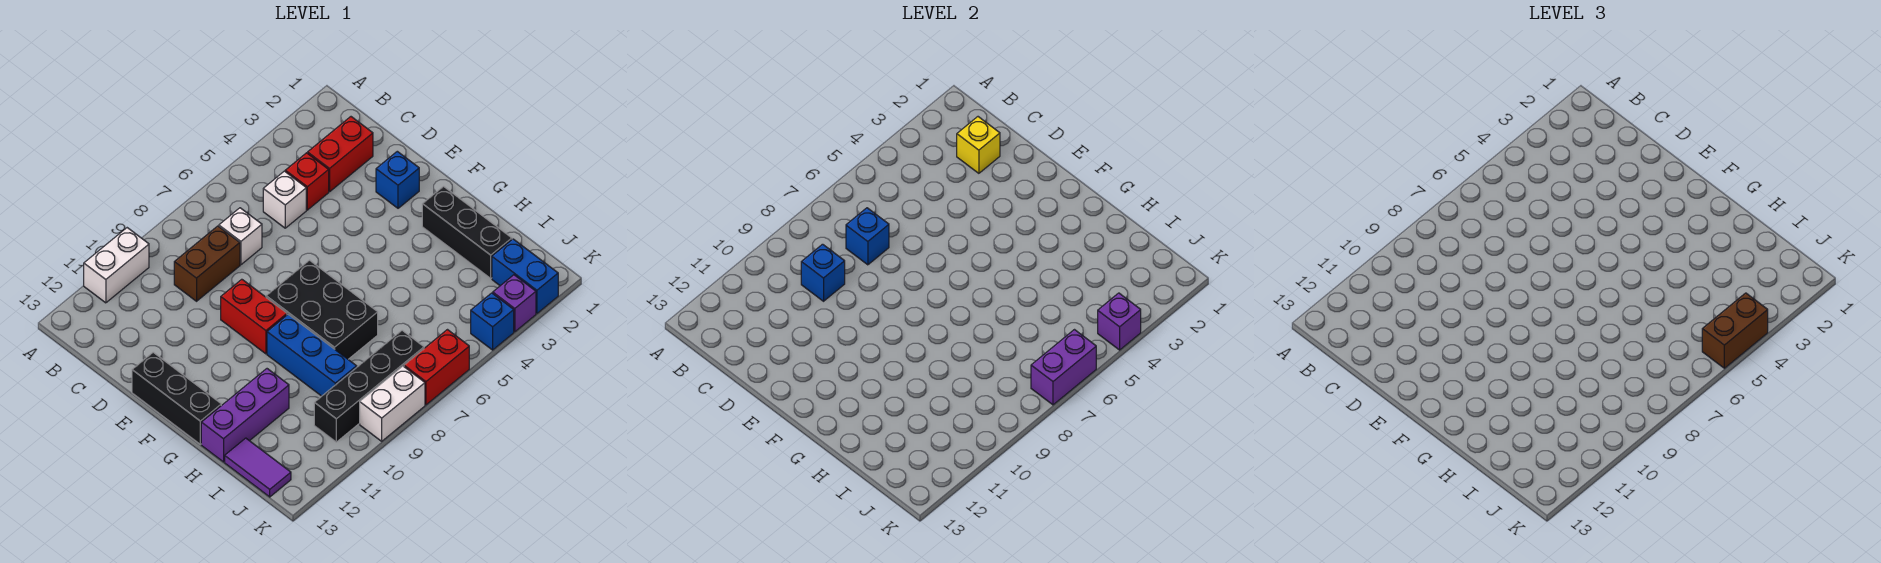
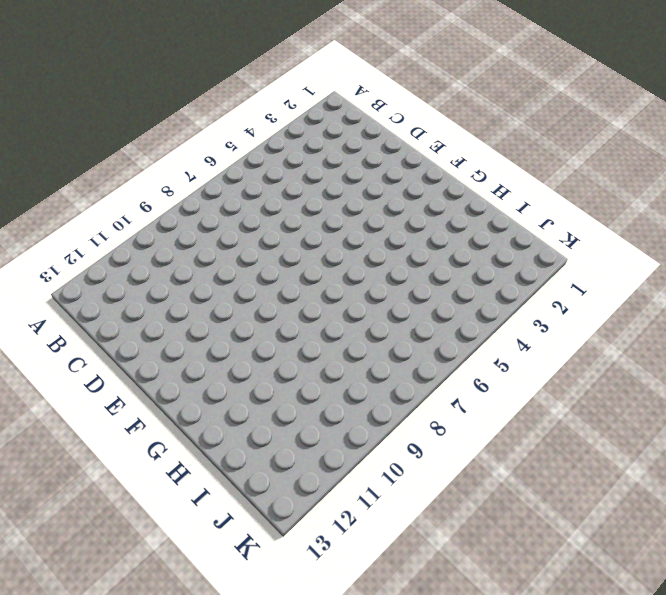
none -> white 1x2 brick [84,228,149,303]
none -> red 1x2 brick [308,117,373,192]
none -> red 1x1 brick [285,153,329,210]

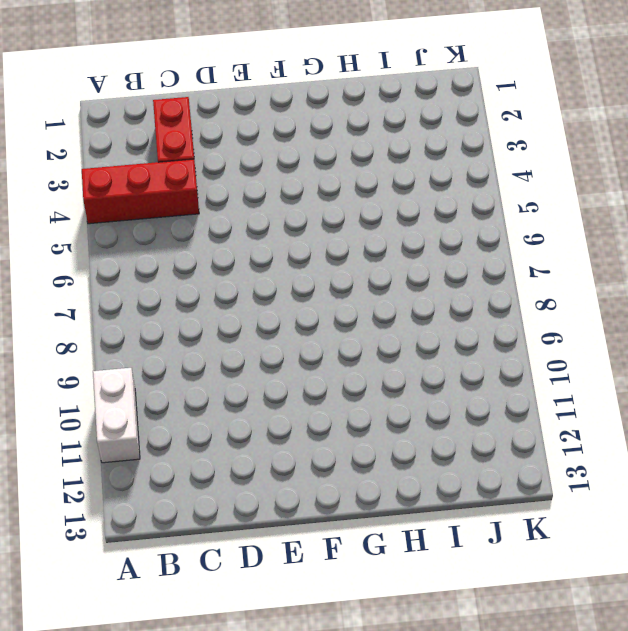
red 1x3 brick [82,159,199,224] -> red 1x1 brick [285,153,329,210]
none -> white 1x1 brick [263,171,306,228]
none -> white 1x1 brick [219,208,262,265]
none -> brown 1x2 brick [174,226,240,301]

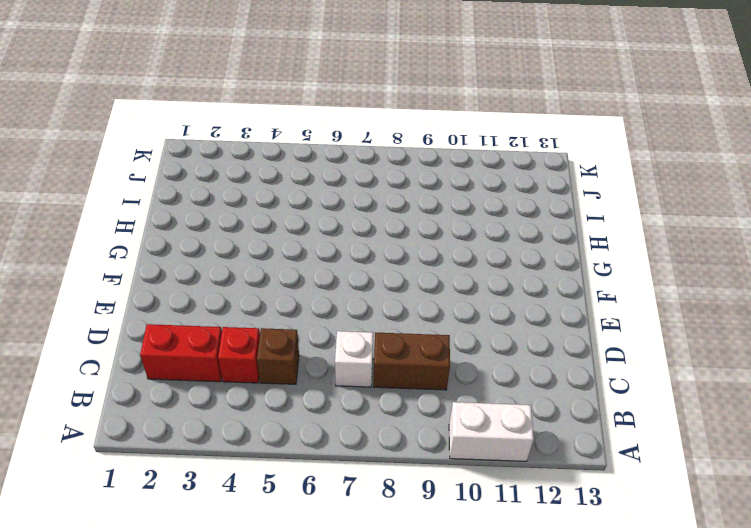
brown 1x1 brick [257,328,299,384] -> white 1x1 brick [263,171,306,228]
none -> blue 1x1 brick [376,151,419,208]
none -> red 1x2 brick [221,279,287,354]
none -> black 1x3 brick [132,352,221,444]

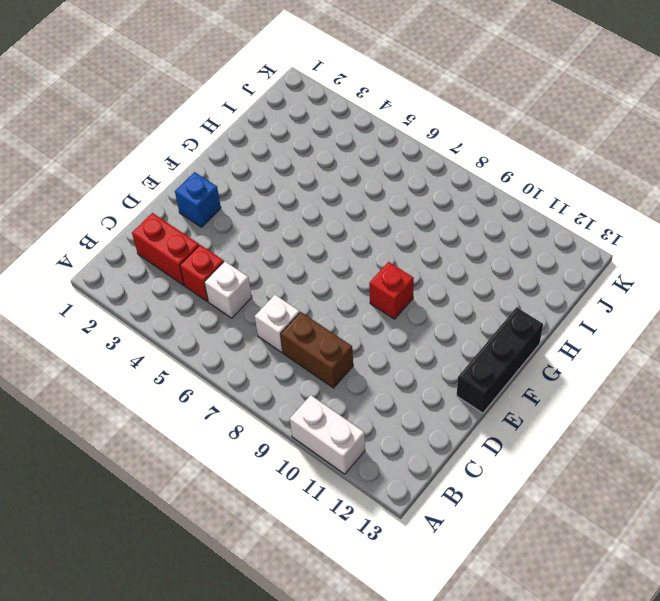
red 1x1 brick [369,262,414,319] -> red 1x2 brick [221,279,287,354]
none -> black 2x3 brick [266,260,378,359]
none -> black 1x3 brick [422,186,512,278]
none -> blue 1x3 brick [267,314,357,396]

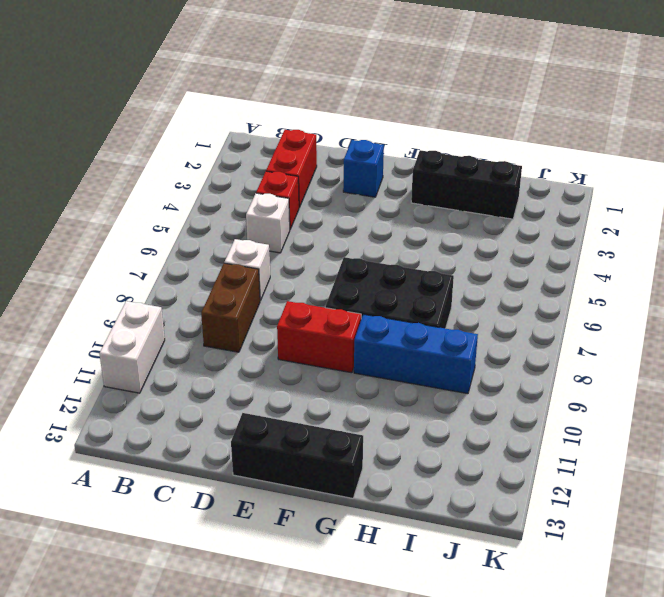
none -> purple 1x3 brick [201,369,289,462]
none -> purple 1x2 tile [225,438,291,497]
none -> blue 1x2 brick [492,239,558,313]

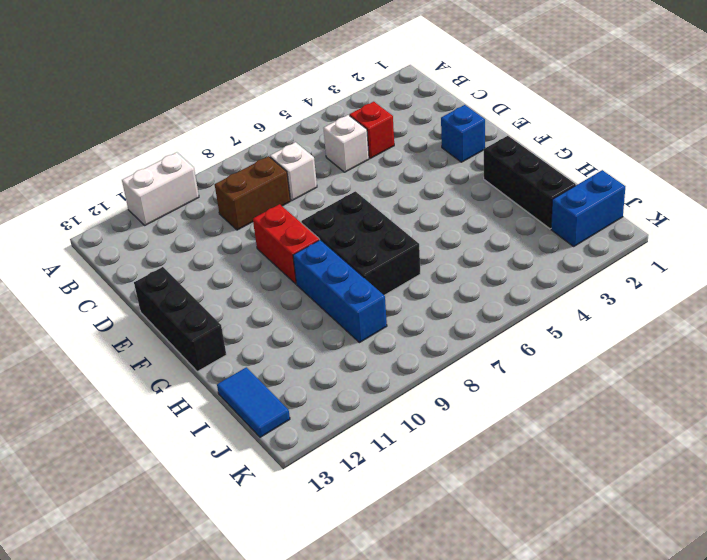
blue 1x2 tile [217,367,290,437] -> purple 1x2 tile [225,438,291,497]
blue 1x2 brick [551,170,625,246] -> blue 1x2 brick turned to [492,239,558,313]
none -> red 1x2 brick [308,117,373,192]
none -> purple 1x3 brick [201,369,289,462]
none -> black 1x4 brick [314,330,424,442]

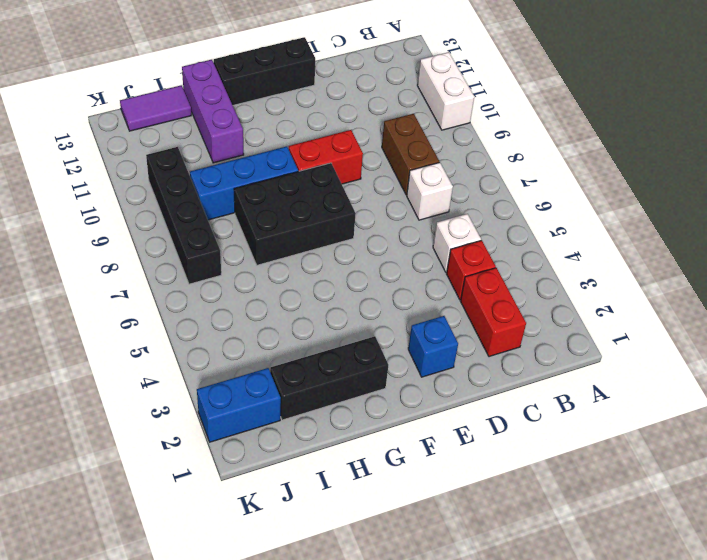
none -> purple 1x1 brick [493,275,536,332]
none -> blue 1x1 brick [471,293,514,350]
none -> red 1x2 brick [404,330,469,405]

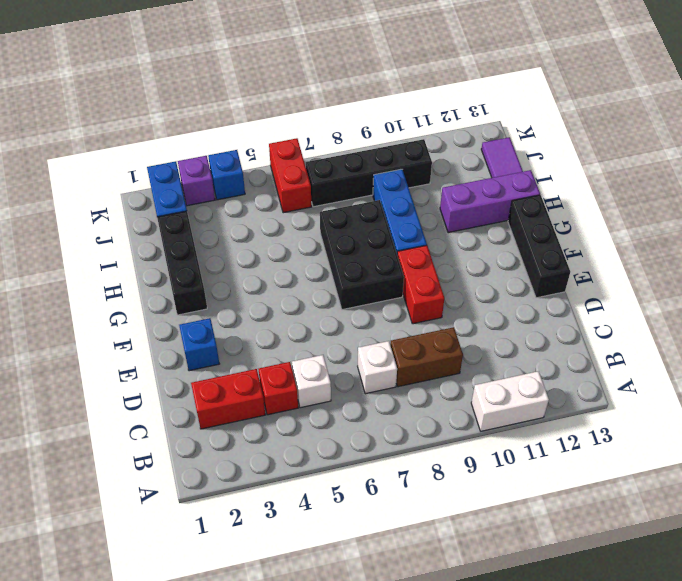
red 1x2 brick [269,138,312,213] -> red 1x2 brick turned to [404,330,469,405]
none -> white 1x2 brick [360,366,425,441]
none -> yellow 1x1 brick [957,117,1000,173]
none -> blue 1x1 brick [846,208,889,265]

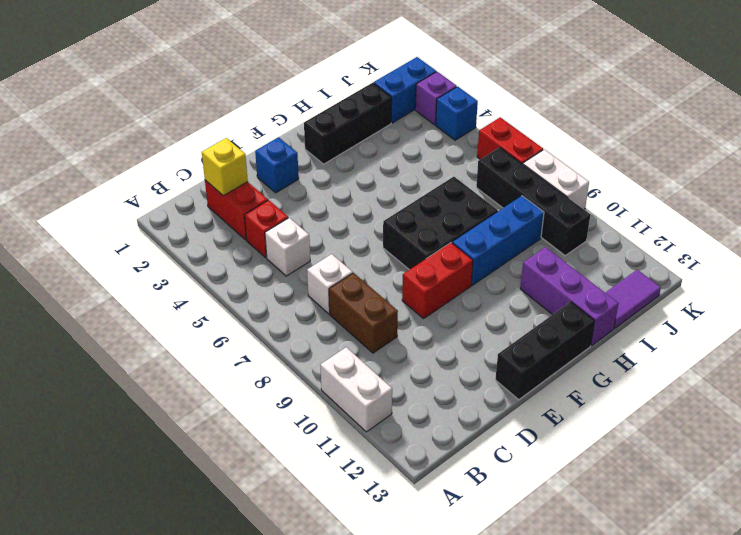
none -> blue 1x1 brick [846,208,889,265]
none -> blue 1x1 brick [801,244,845,301]
none -> purple 1x1 brick [1098,293,1141,350]

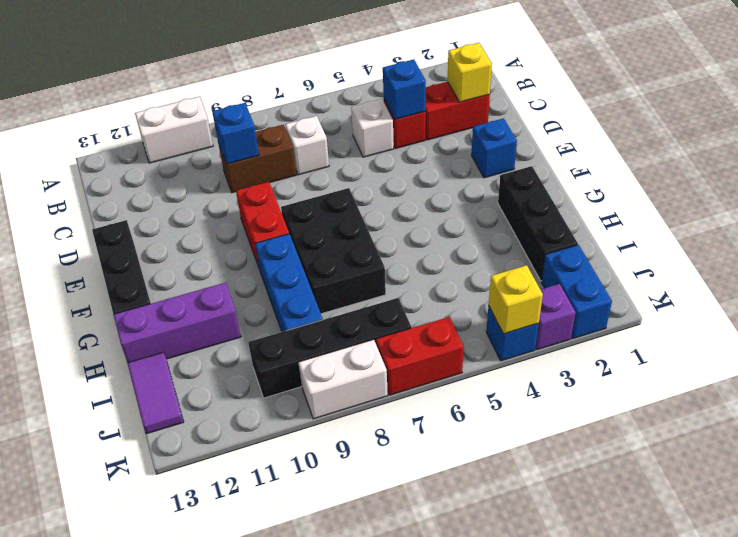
blue 1x1 brick [383,59,426,119] -> blue 1x1 brick moved to [846,208,889,265]
yellow 1x1 brick [489,265,543,334] -> purple 1x1 brick [1098,293,1141,350]
none -> purple 1x2 brick [1031,330,1096,405]
none -> brown 1x2 brick [1702,293,1768,368]

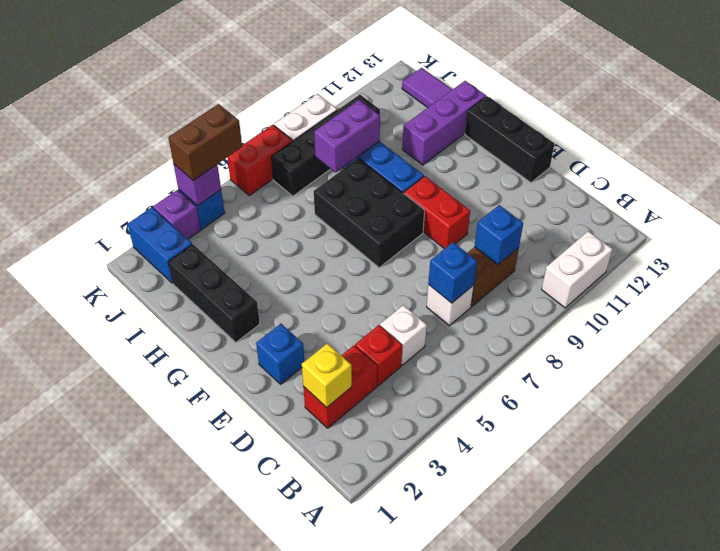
purple 1x2 brick [314,100,380,172] -> purple 1x2 brick moved to [1031,330,1096,405]

